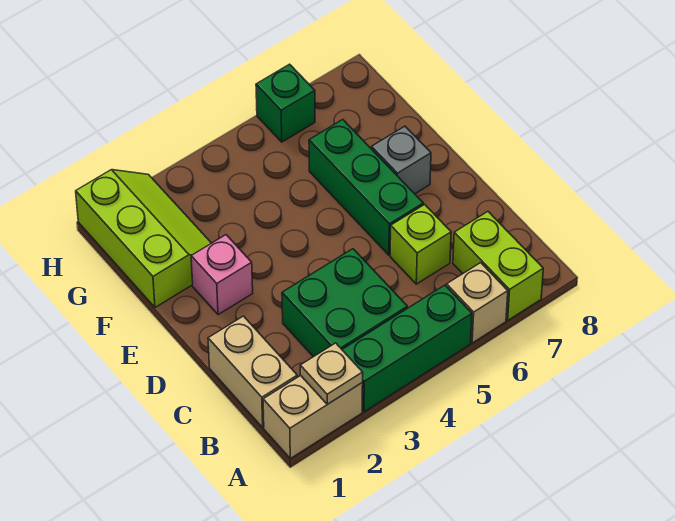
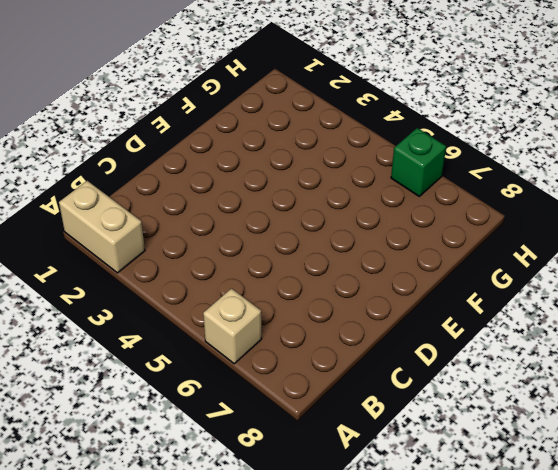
none -> green 1x3 brick [342,285,472,412]
none -> lime 1x2 brick [453,212,543,320]
none -> tan 1x2 brick [208,316,297,428]

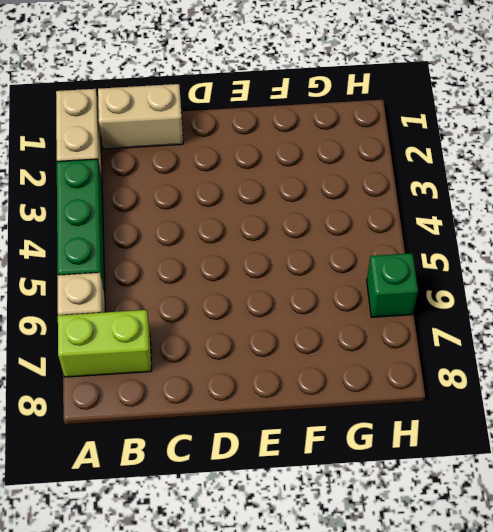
none -> green 2x2 brick [282,249,407,357]
none -> lime 1x1 brick [390,204,451,284]
none -> green 1x3 brick [309,120,423,255]

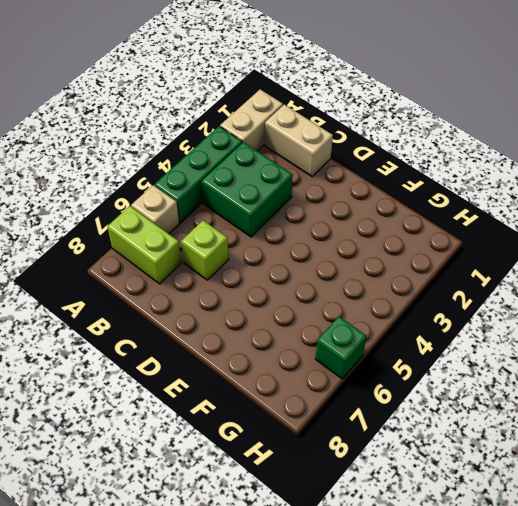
none -> green 1x3 brick [309,120,423,255]
none -> pink 1x1 brick [191,235,253,315]
none -> grey 1x1 brick [372,126,431,194]

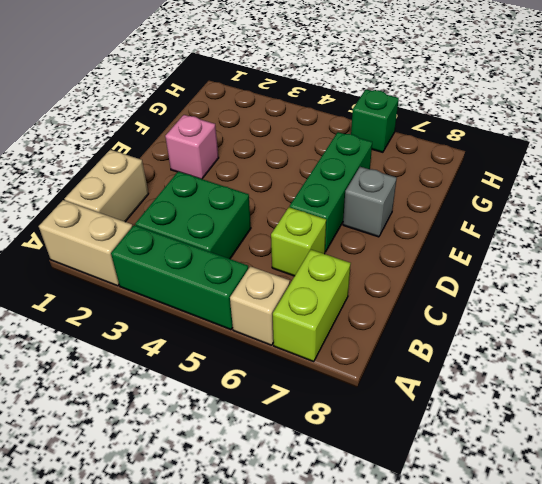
none -> lime 2x3 slope [76,170,211,307]
none -> tan 1x1 plate [300,343,363,404]

